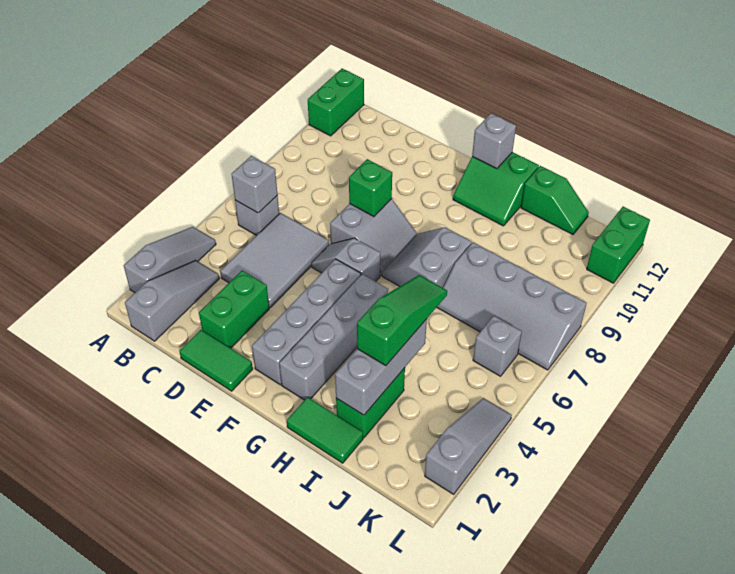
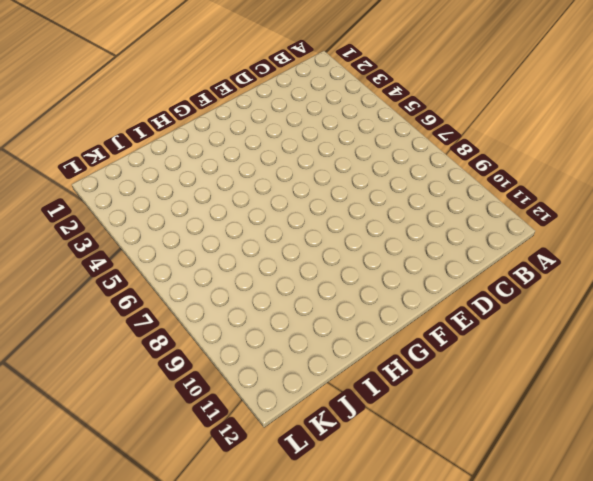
none -> grey 1x3 slope [124,227,216,293]
none -> green 1x2 brick [308,69,364,136]
none -> grey 1x3 slope [125,260,219,341]

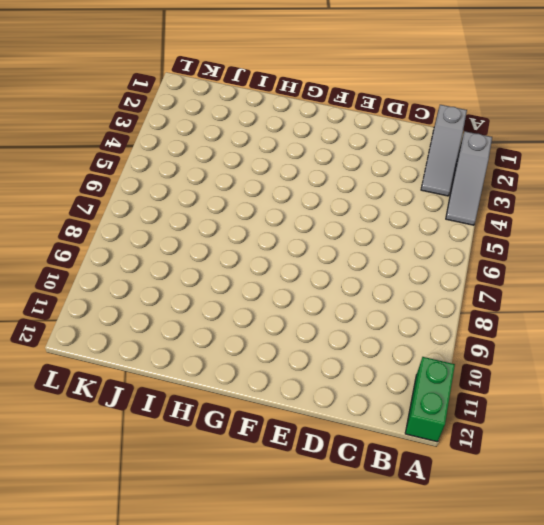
none -> grey 1x1 brick [235,196,279,236]
none -> grey 2x3 tile [220,213,329,307]
none -> green 1x2 tile [179,330,253,391]

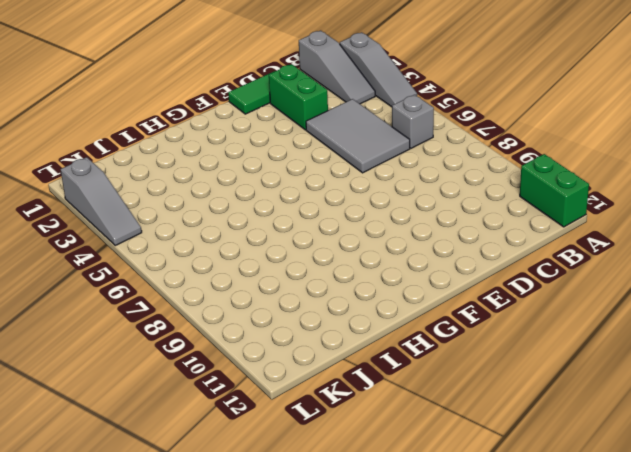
none -> grey 1x2 slope [312,238,380,282]
none -> grey 2x2 slope [330,199,417,276]
none -> grey 1x4 brick [252,259,361,385]

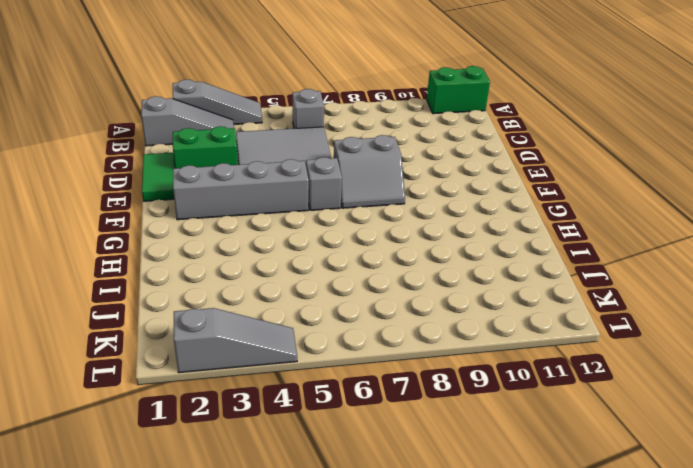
none -> grey 1x4 brick [279,274,388,400]
none -> grey 2x2 slope [382,227,472,288]
none -> green 2x2 slope [453,152,539,226]

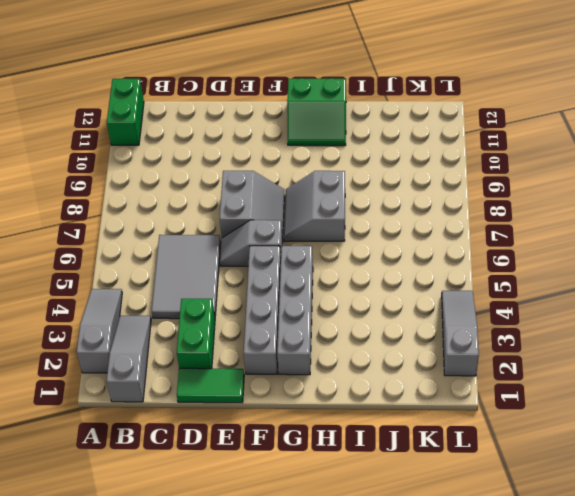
none -> grey 1x1 brick [235,196,279,236]
none -> green 1x2 tile [287,397,363,463]
none -> green 1x2 brick [336,368,405,438]

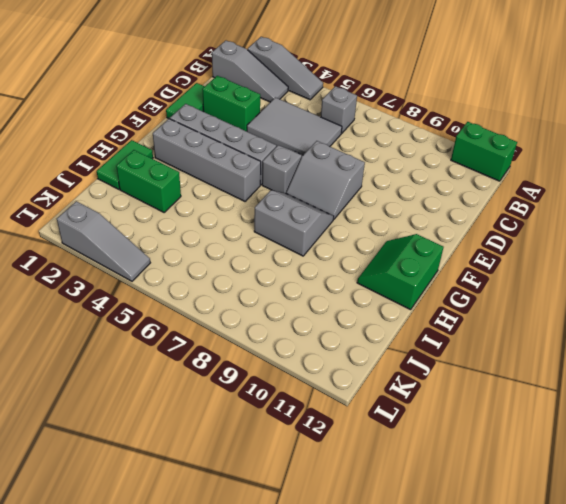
none -> grey 2x4 slope [437,242,587,370]
none -> green 1x2 slope [521,166,589,234]
none -> grey 1x1 brick [473,316,522,376]

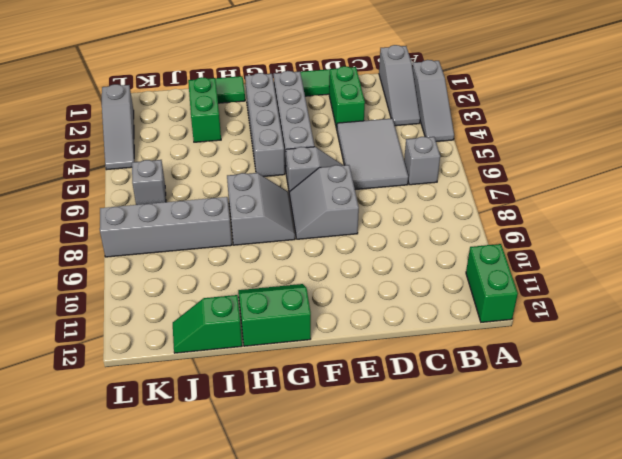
none -> green 1x2 brick [587,207,650,283]
none -> grey 1x1 brick [232,156,277,213]
none -> green 1x1 brick [349,159,392,217]

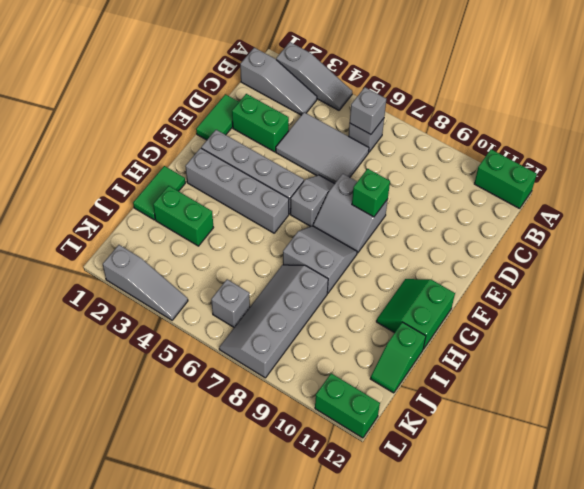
none -> grey 1x1 brick [472,113,516,169]
none -> grey 1x3 brick [335,319,427,415]
none -> green 1x3 slope [357,275,447,366]

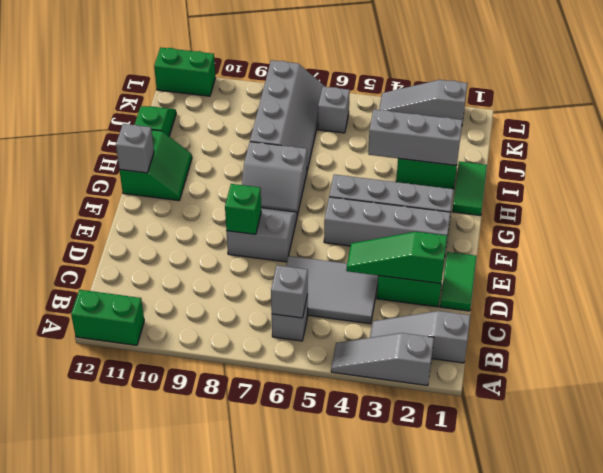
green 1x3 slope [346,232,447,284] -> green 1x3 slope moved to [357,275,447,366]
none -> grey 1x2 slope [312,238,380,282]

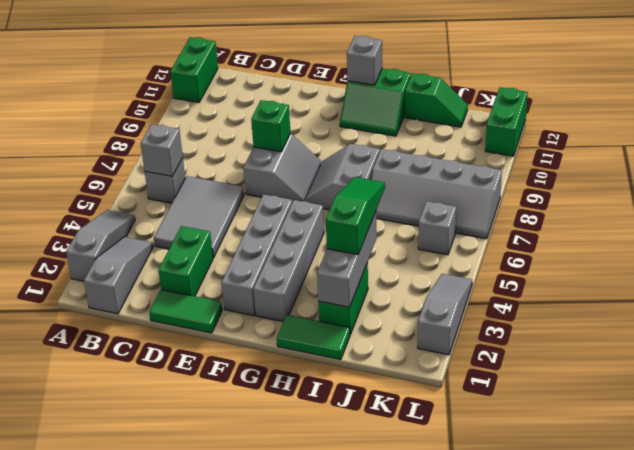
none -> grey 1x2 slope [312,238,380,282]

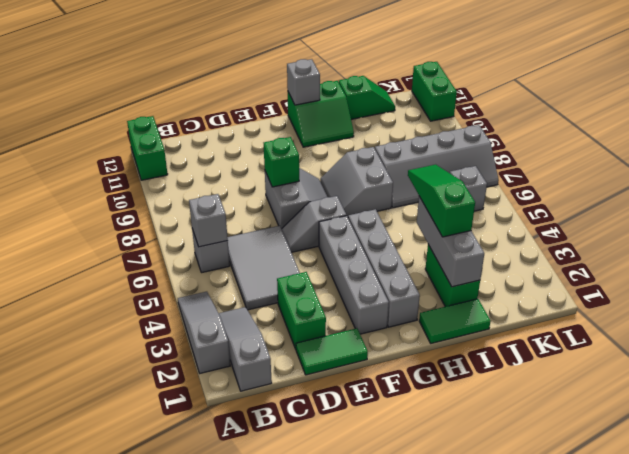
none -> grey 1x3 slope [425,398,512,494]

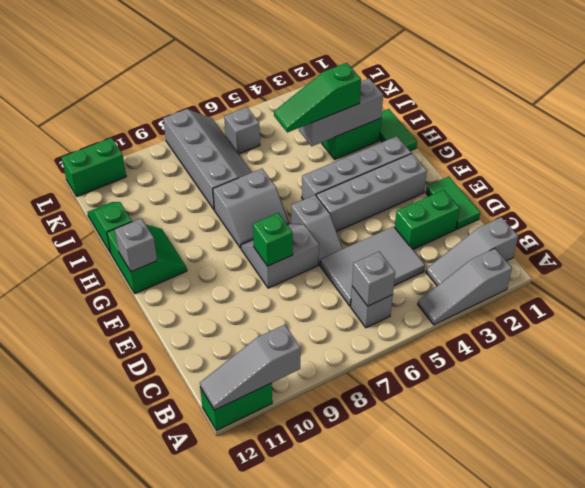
grey 1x3 slope [200,325,301,410] -> grey 1x3 slope moved to [425,398,512,494]

